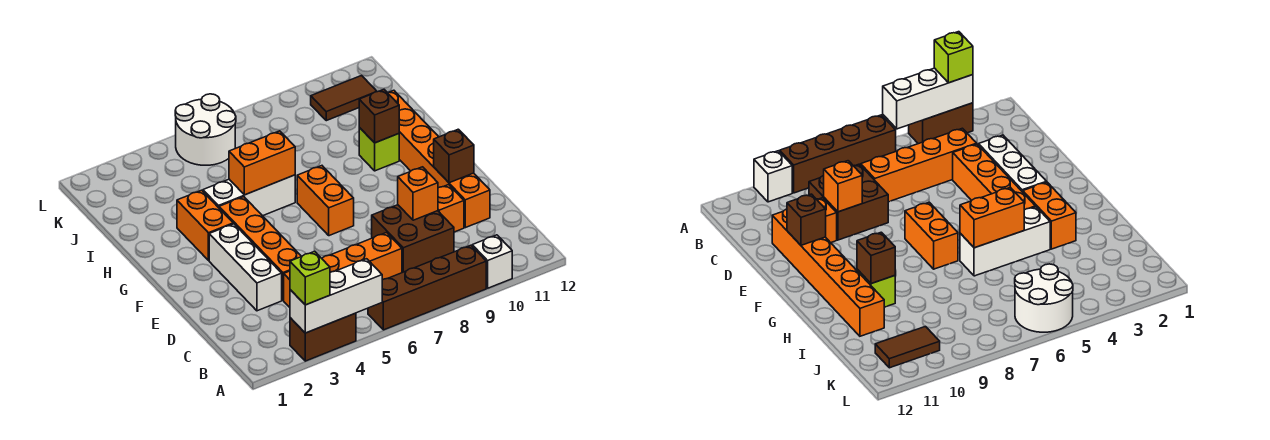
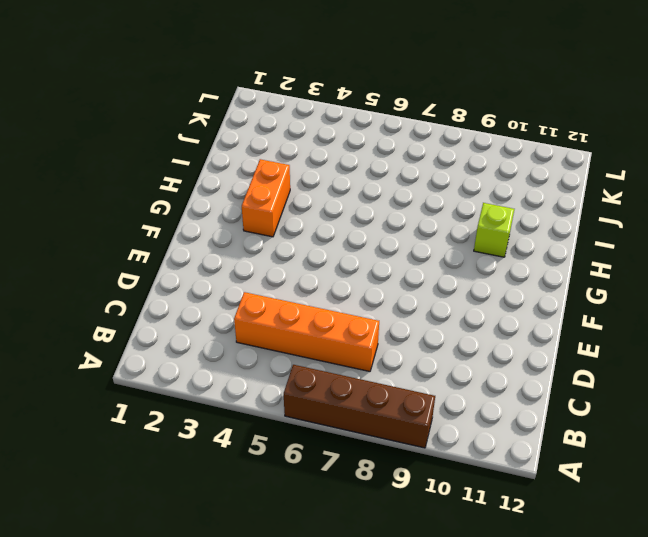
none -> brown 1x2 brick [290,313,356,361]
none -> white 1x1 brick [472,235,512,288]
none -> brown 2x2 brick [372,205,454,273]

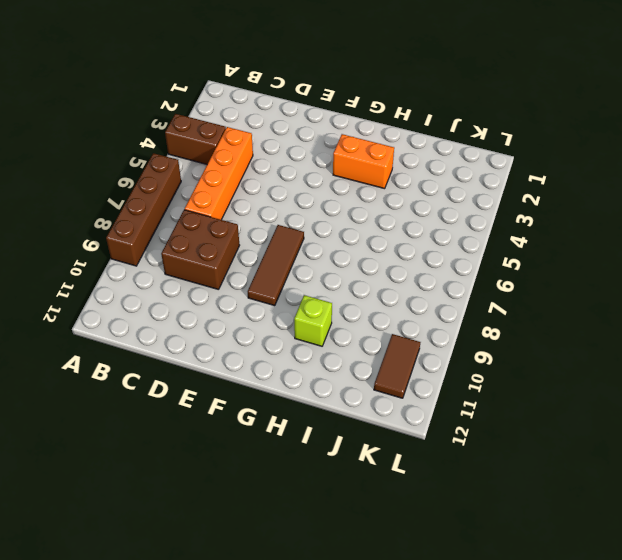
brown 1x2 brick [165,114,226,164] -> brown 1x2 brick turned to [290,313,356,361]
brown 1x3 tile [248,225,304,306] -> orange 1x2 brick [297,166,354,236]
none -> white 1x1 brick [472,235,512,288]
none -> white 1x3 brick [209,224,282,311]
none -> orange 1x4 brick [219,197,302,300]

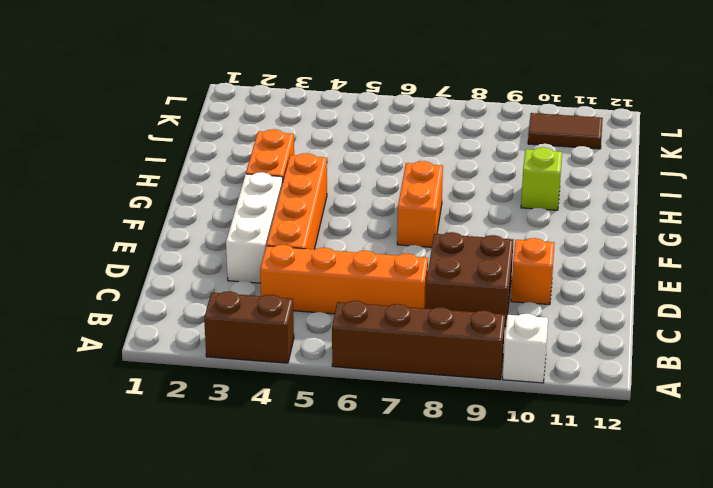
none -> orange 1x6 brick [388,90,490,228]
none -> white 1x3 brick [203,175,295,216]
none -> white 2x2 round brick [175,94,236,165]

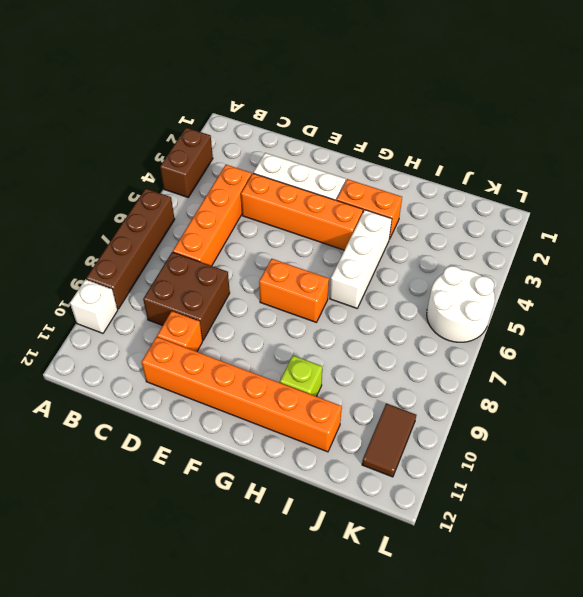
none -> white 1x3 brick [290,259,382,333]
none -> orange 1x1 brick [398,167,438,220]
none -> brown 1x1 brick [434,129,474,183]

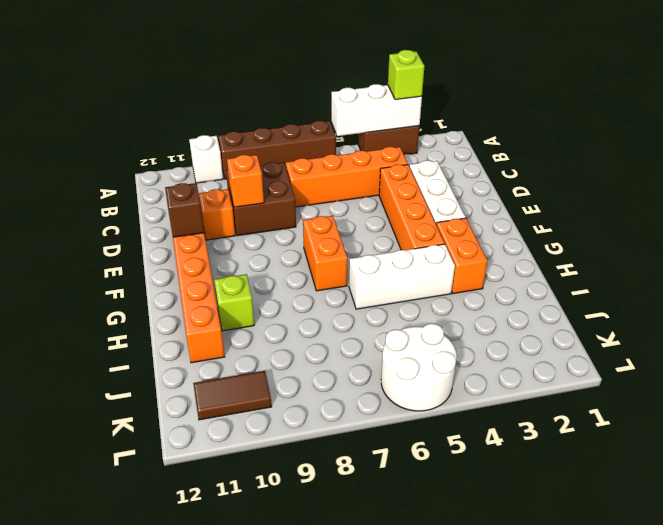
none -> orange 1x2 brick [229,131,295,195]
none -> brown 1x1 brick [359,89,399,143]

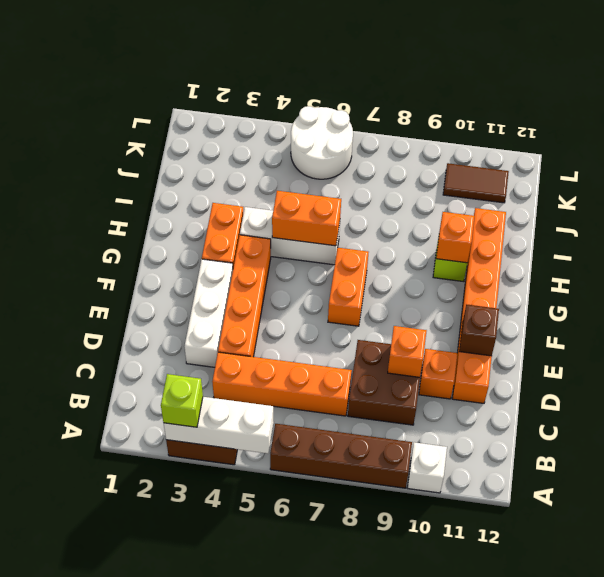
orange 1x1 brick [436,212,474,263] -> brown 1x1 brick [359,89,399,143]

